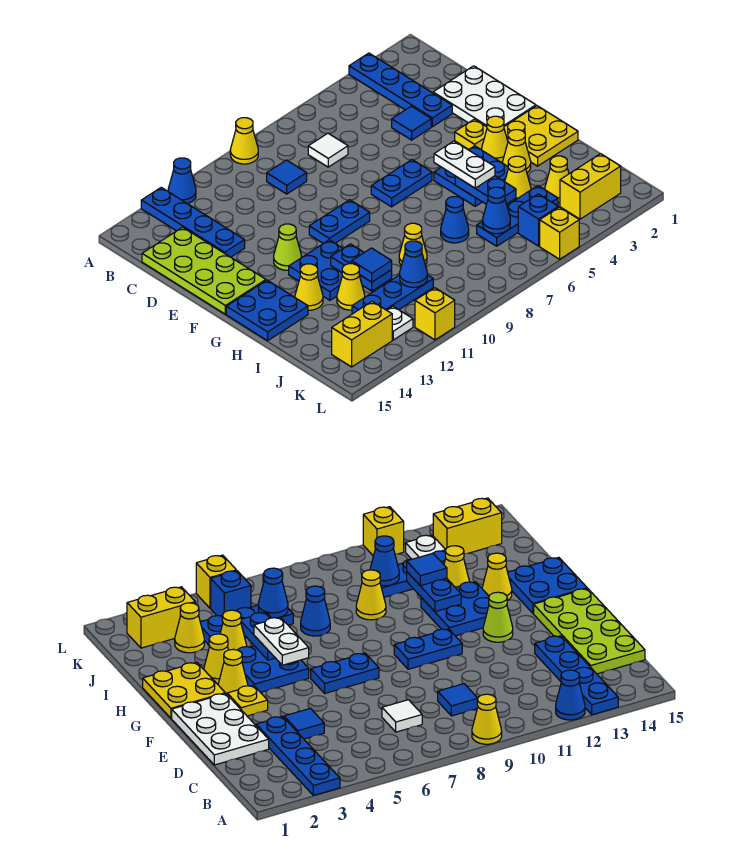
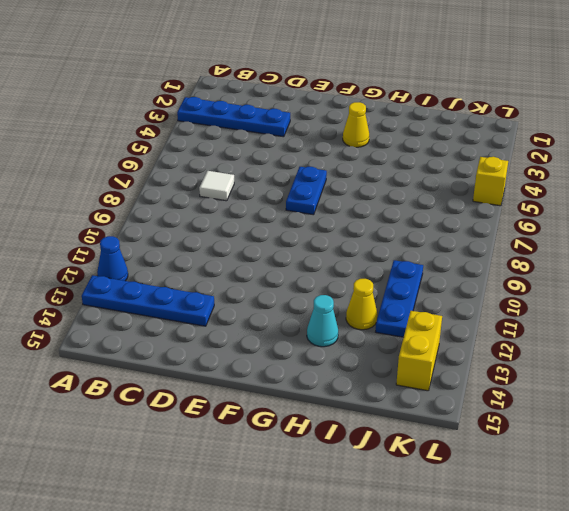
cyan 1x1 cone [307,295,338,347] -> yellow 1x1 cone [295,264,323,310]
none -> yellow 1x1 cone [230,118,258,164]
none -> blue 1x1 tile [267,160,307,194]
none -> lime 2x4 plate [142,227,266,314]
none -> white 2x3 plate [433,66,536,127]

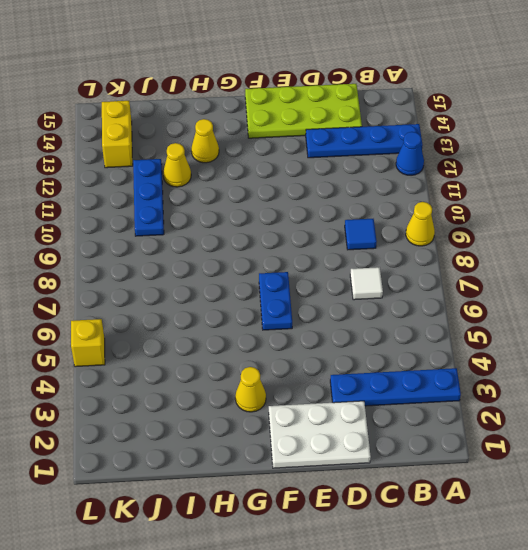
none -> blue 1x1 tile [392,106,431,140]
none -> yellow 1x1 plate [455,119,487,149]
none -> blue 1x2 plate [309,200,370,243]
none -> lime 1x1 cone [274,224,302,270]

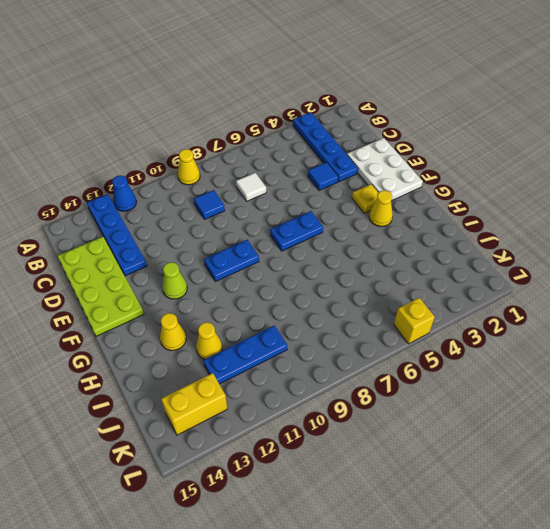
none -> yellow 2x2 plate [504,106,578,166]
none -> blue 2x2 plate [434,146,508,206]
none -> blue 2x2 plate [289,240,343,300]
none -> blue 2x2 plate [226,280,308,341]

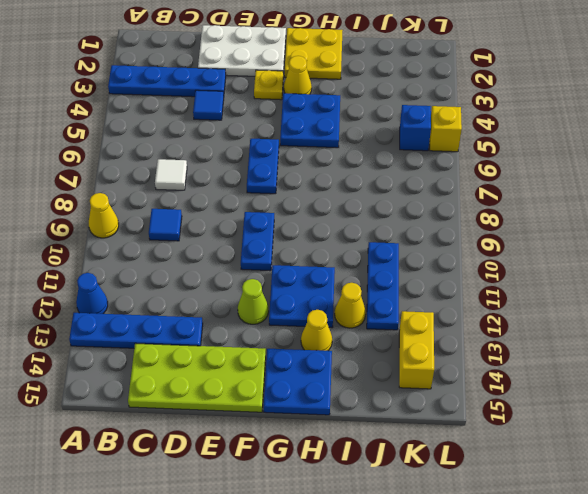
none -> yellow 1x1 cone [503,130,531,173]
none -> yellow 1x1 cone [505,156,531,202]
none -> blue 1x1 cone [441,197,469,243]
none -> yellow 1x1 cone [399,223,427,265]

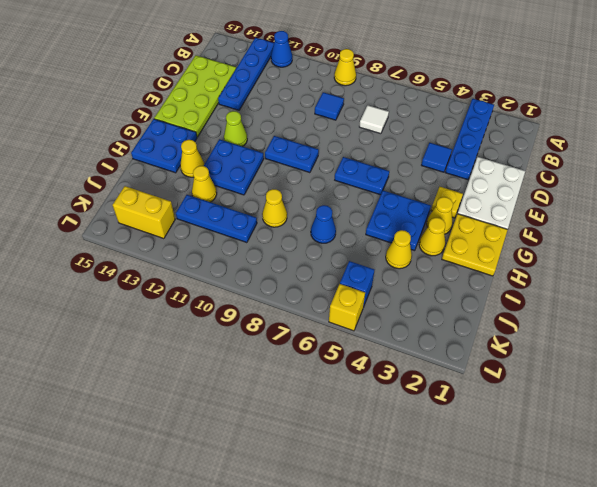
none -> yellow 1x1 cone [545,156,569,202]
none -> blue 1x3 plate [477,186,558,246]
none -> yellow 1x2 brick [560,154,621,219]
none -> white 1x1 plate [387,306,413,340]

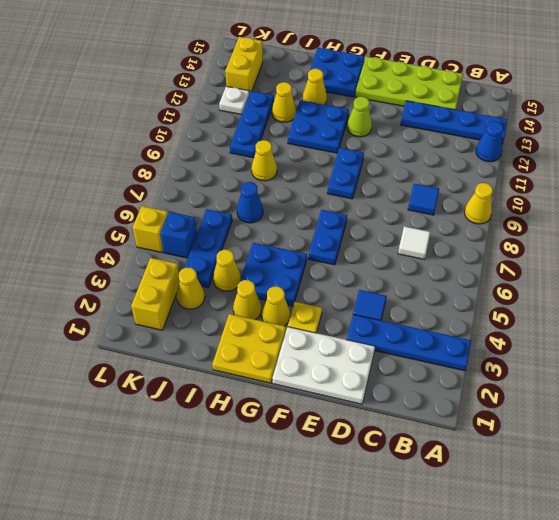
none -> yellow 1x1 brick [415,288,455,340]
none -> blue 1x2 plate [455,176,516,204]
none -> blue 1x2 plate [331,244,392,291]
none -> blue 1x1 cone [483,187,510,234]

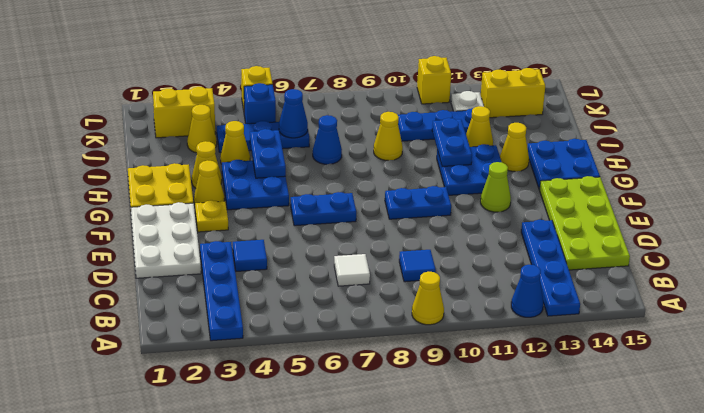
none -> blue 1x1 cone [400,241,427,287]
none -> white 1x2 plate [434,141,495,188]
none -> blue 1x1 tile [352,248,392,282]

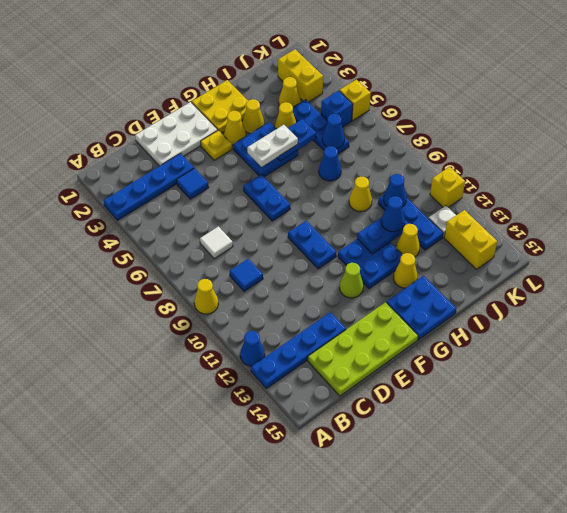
blue 1x1 cone [381,196,405,232] -> blue 1x1 tile [352,248,392,282]

